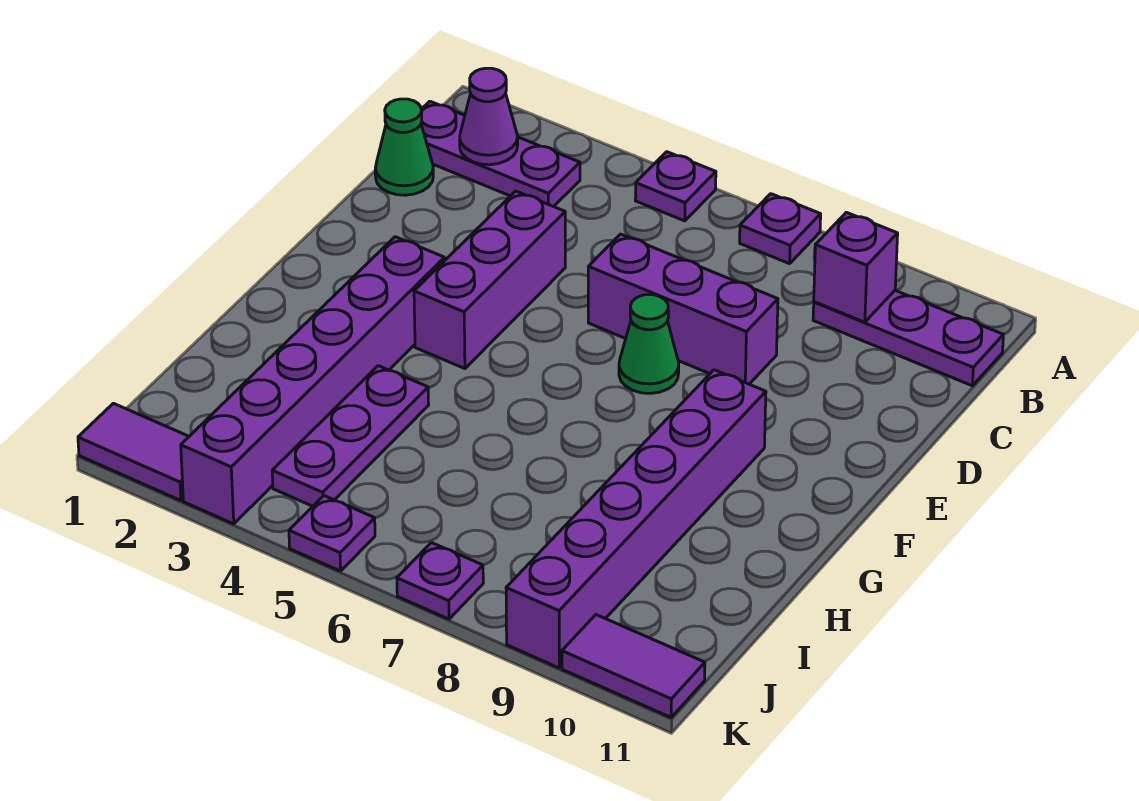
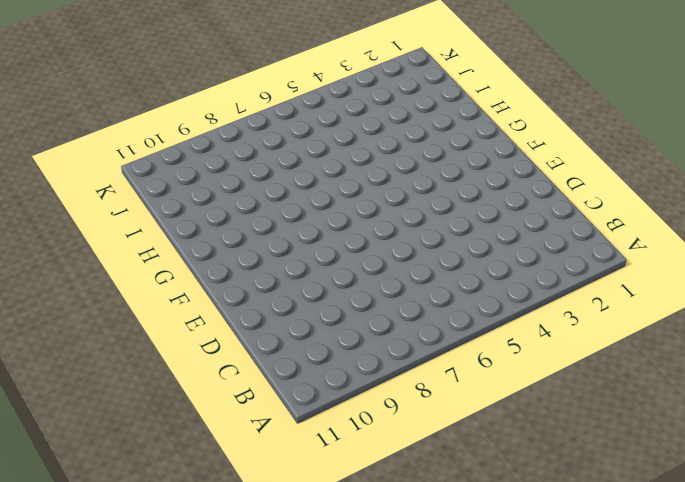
none -> purple 1x1 plate [635,152,716,221]
none -> purple 1x1 plate [740,194,821,264]
none -> purple 1x3 plate [421,101,580,207]

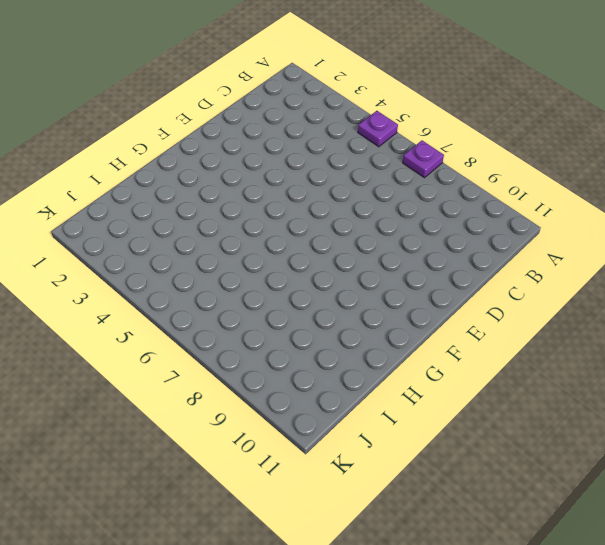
none -> purple 1x3 plate [421,101,580,207]
none -> purple 1x3 plate [813,291,1003,386]
none -> green 1x1 cone [375,99,433,195]

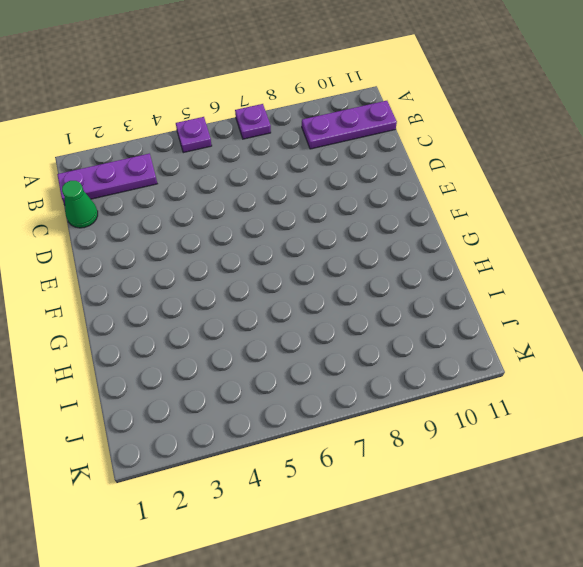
none -> purple 1x3 brick [414,191,565,369]
none -> purple 1x3 brick [588,234,778,384]
none -> green 1x1 cone [619,295,679,393]

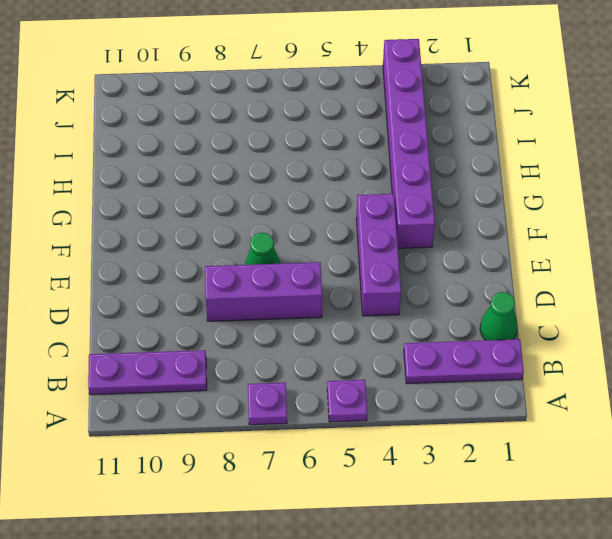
none -> purple 1x6 brick [506,370,766,668]
none -> purple 1x3 plate [272,366,429,506]
none -> purple 1x2 tile [78,403,189,500]

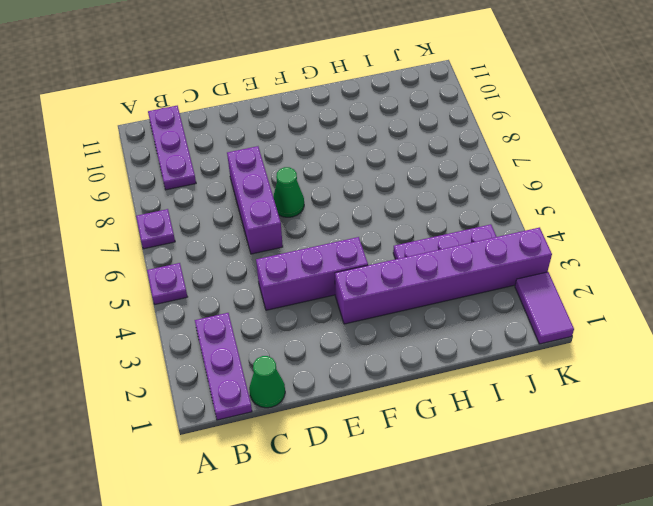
none -> purple 1x6 brick [506,370,766,668]
none -> purple 1x1 plate [289,496,375,571]
none -> purple 1x1 plate [397,543,483,619]

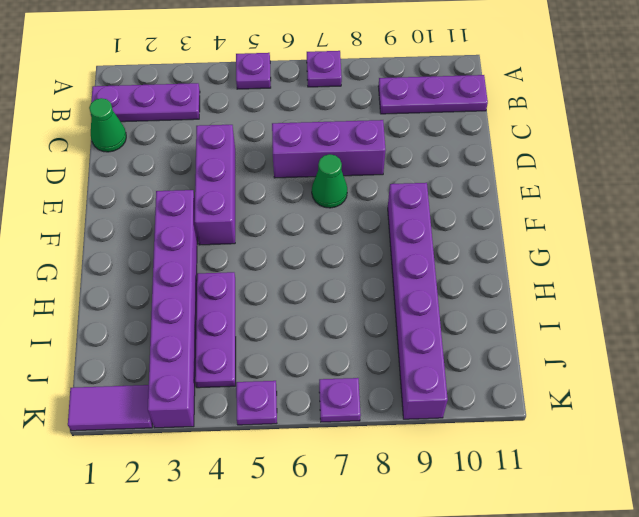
none -> purple 1x2 tile [562,615,705,717]
none -> purple 1x1 cone [460,68,518,165]
none -> purple 1x1 brick [814,212,898,322]

